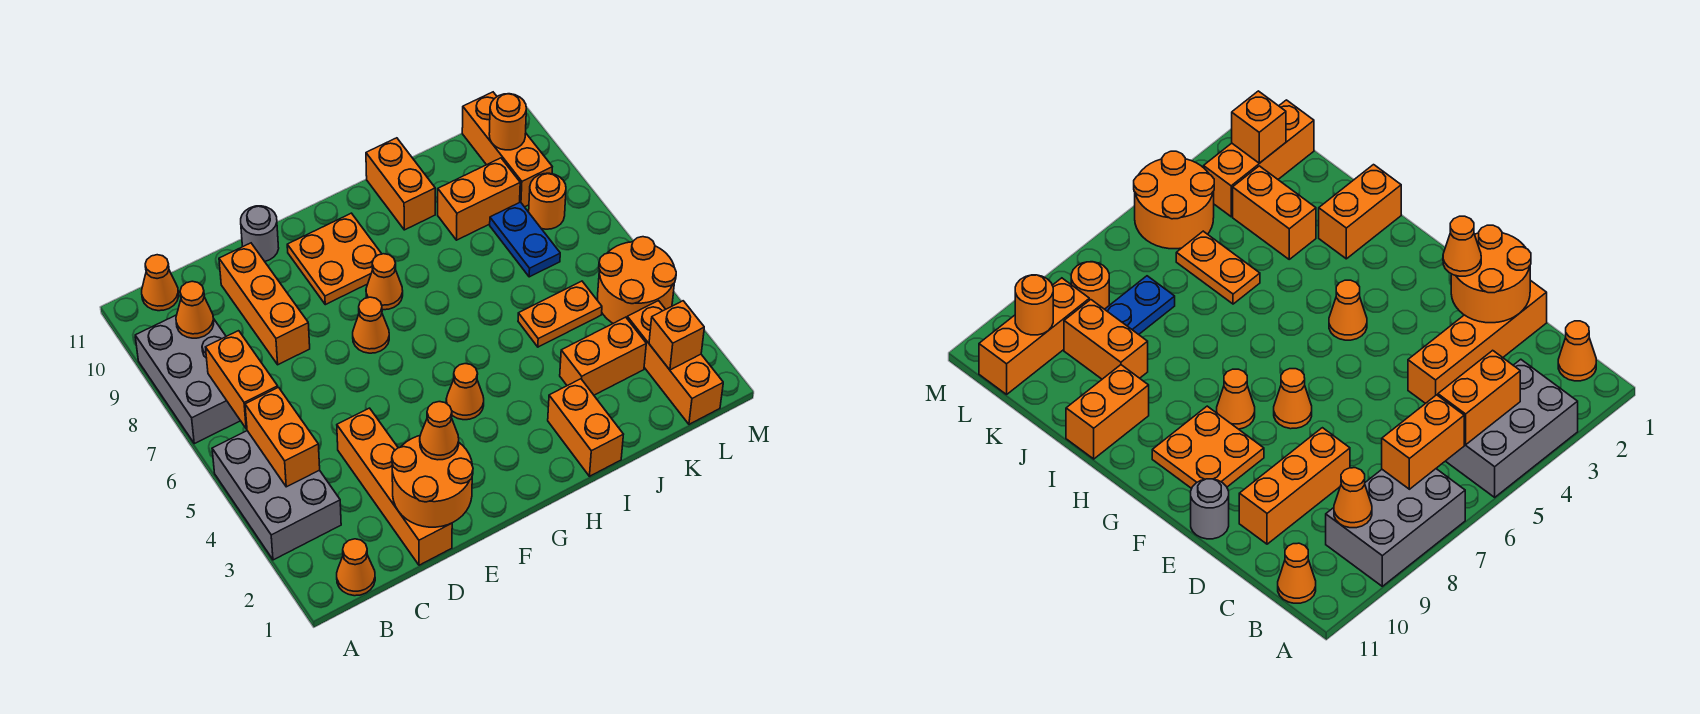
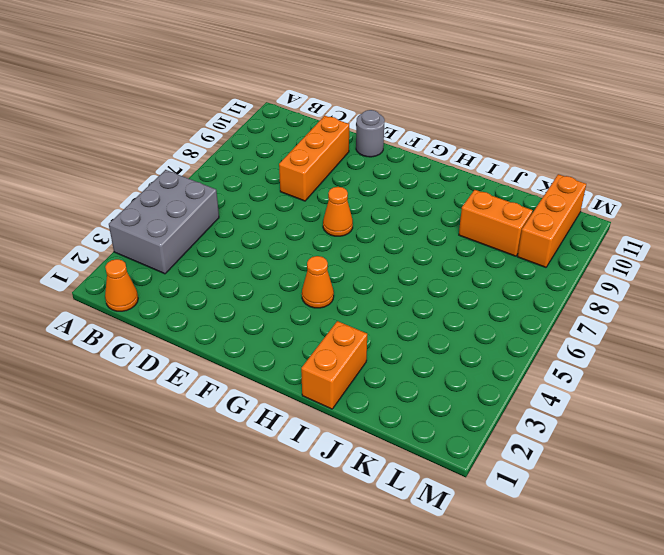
none -> grey 2x3 brick [135,315,240,444]
none -> orange 1x1 cone [142,255,179,311]
none -> orange 1x4 brick [337,408,452,565]

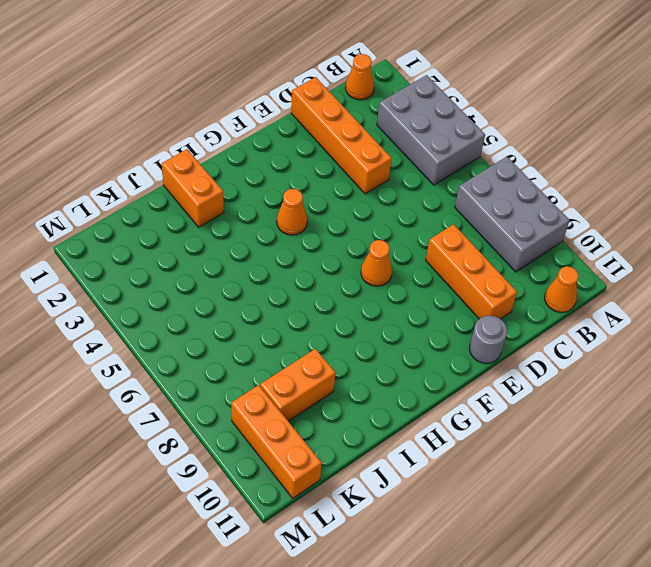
none -> orange 2x2 plate [287,213,382,305]
none -> orange 1x1 cone [366,254,403,310]
none -> orange 1x2 brick [366,138,435,230]

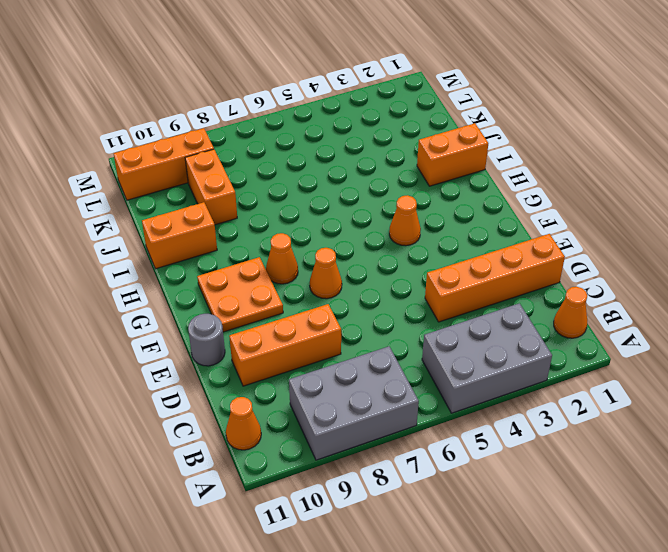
none -> orange 1x2 brick [560,317,646,395]
none -> orange 1x2 plate [518,281,602,347]
none -> blue 1x2 plate [490,202,560,277]

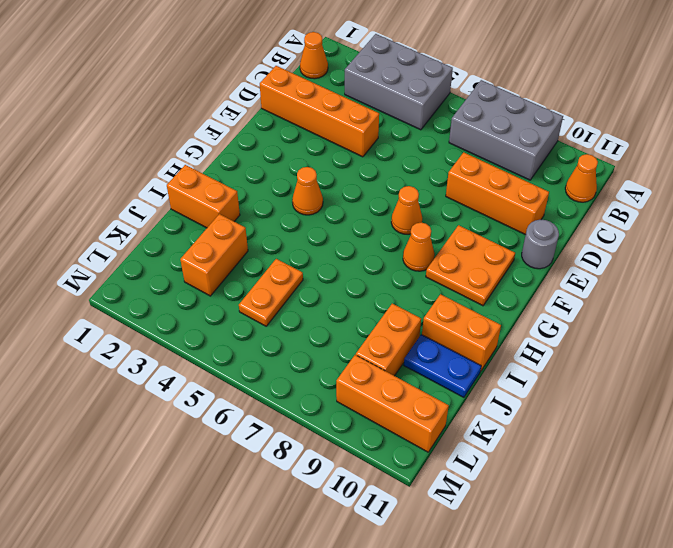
blue 1x2 plate [404,334,481,397] -> blue 1x2 plate moved to [490,202,560,277]
none -> orange 1x3 brick [627,301,723,424]
none -> orange 2x2 round brick [598,237,676,323]
none -> orange 1x1 round brick [529,173,566,229]

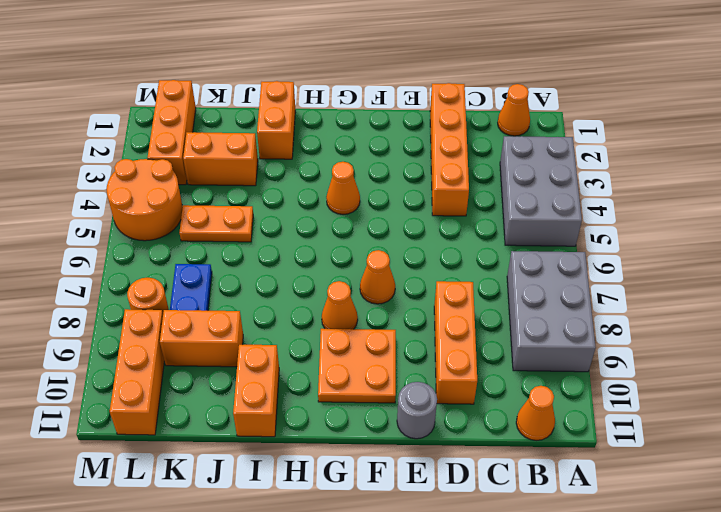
none -> orange 1x2 brick [245,387,320,487]
none -> orange 1x2 brick [206,331,278,429]
none -> orange 1x1 cone [176,281,214,338]

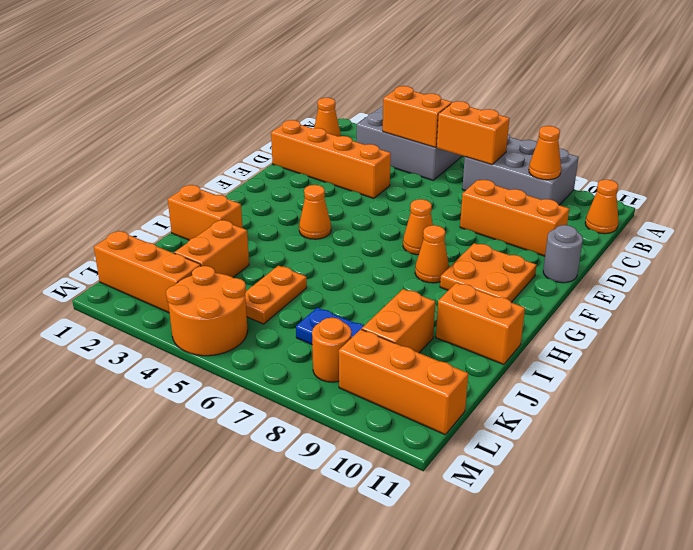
none -> orange 2x2 round brick [392,436,473,527]
none -> orange 1x1 brick [649,301,704,370]
none -> orange 1x1 round brick [489,94,526,150]

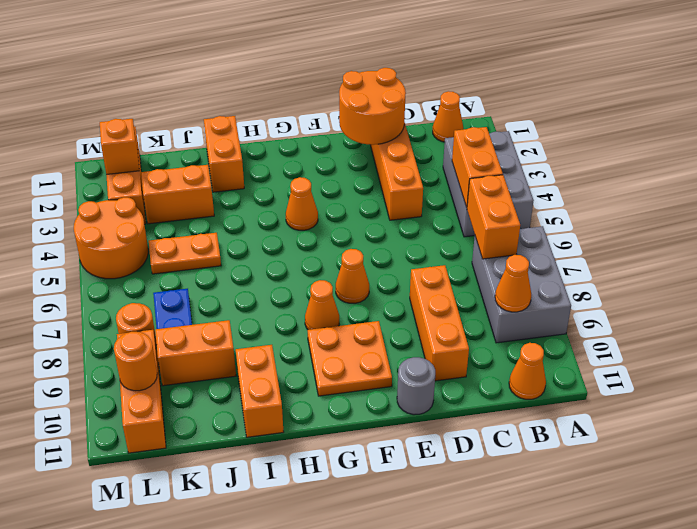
none -> orange 1x1 cone [420,402,459,460]

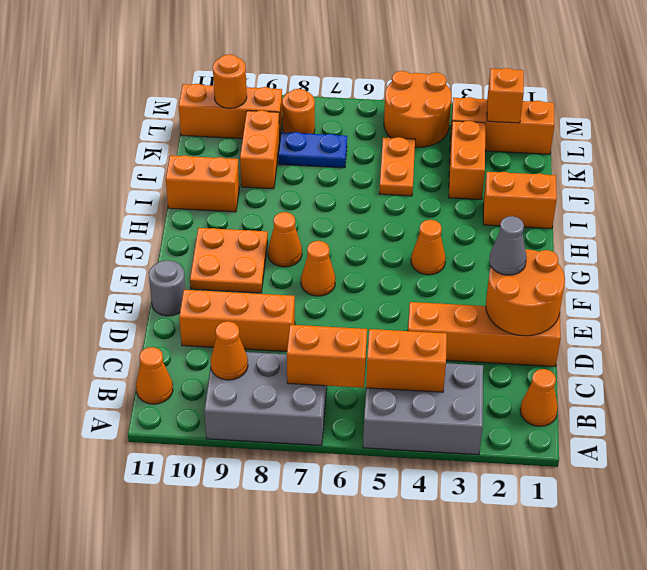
grey 1x1 cone [489,216,527,275] -> orange 1x1 cone [420,402,459,460]

